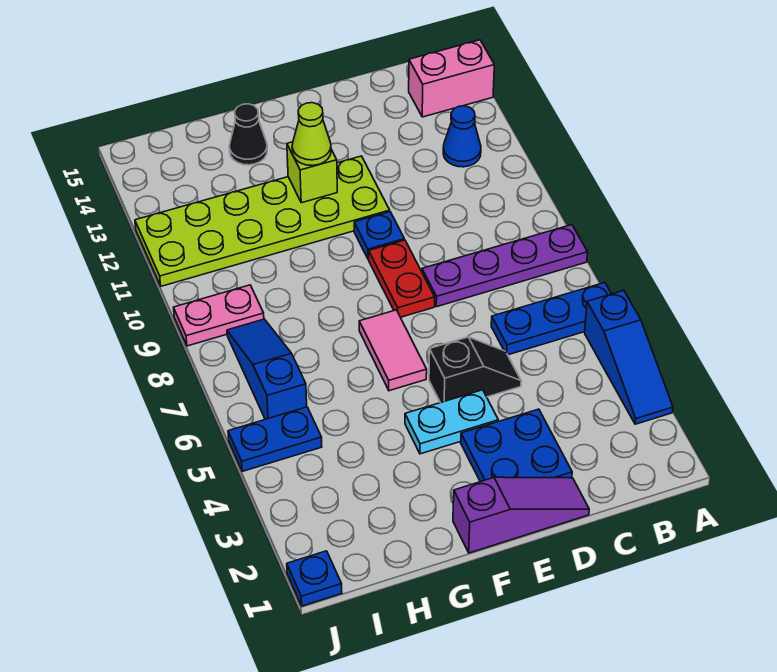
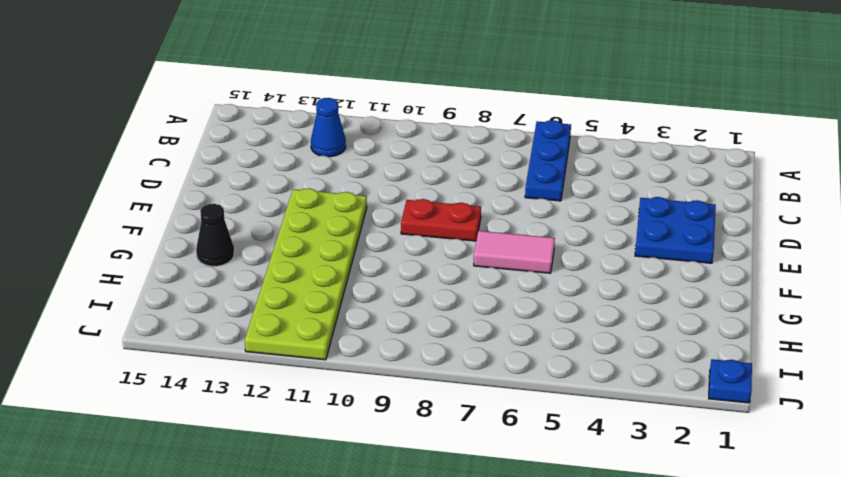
none -> blue 1x3 slope [585,290,673,424]
none -> purple 1x4 plate [422,225,588,307]
none -> pink 1x2 brick [409,40,494,117]

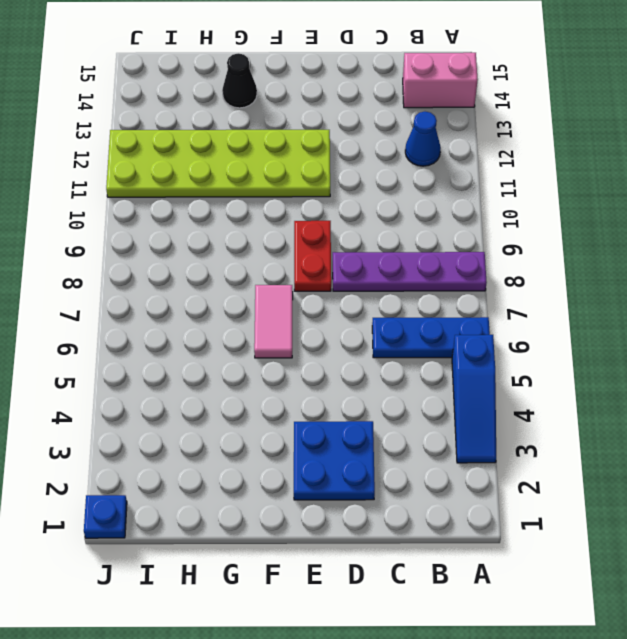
none -> purple 1x3 slope [453,477,589,553]
none -> black 1x2 slope [429,337,521,403]
none -> cyan 1x2 plate [405,390,498,454]

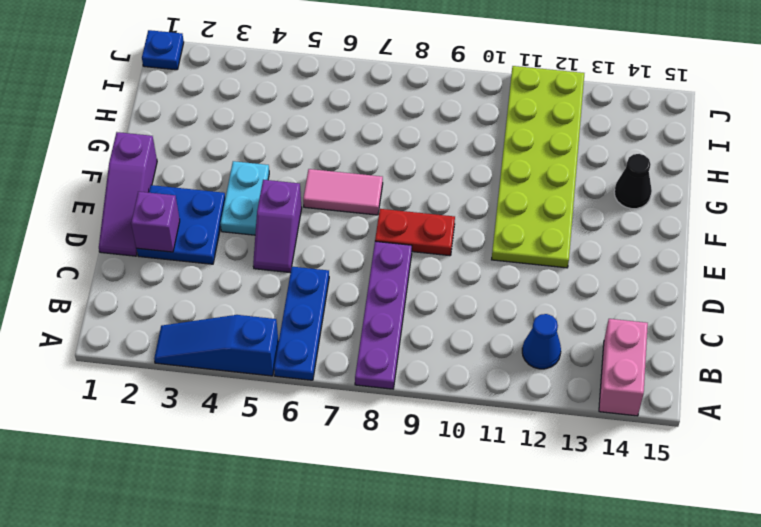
purple 1x1 brick [131,192,180,252] -> none
purple 1x2 slope [253,180,302,273] -> black 1x2 slope [429,337,521,403]
none -> blue 1x1 plate [354,212,404,260]
none -> blue 1x2 plate [228,407,322,471]
none -> blue 1x3 slope [227,319,307,419]

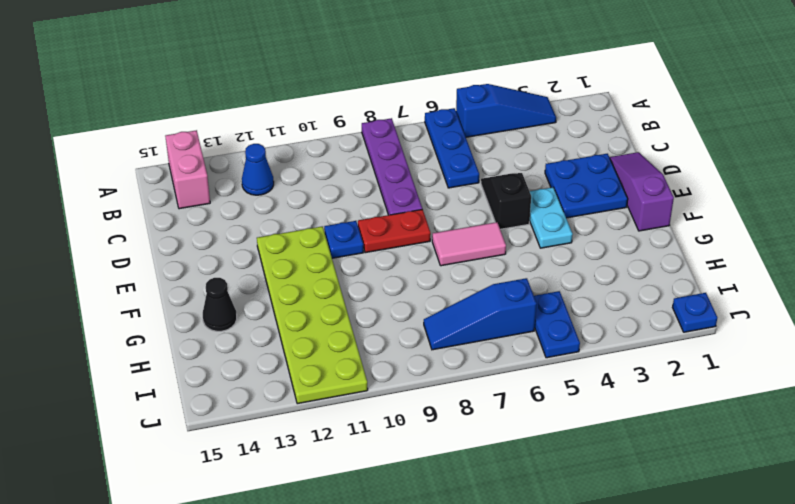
none -> pink 1x2 plate [173,285,264,346]
none -> lime 1x1 brick [287,142,337,203]
none -> lime 1x1 cone [292,103,331,166]

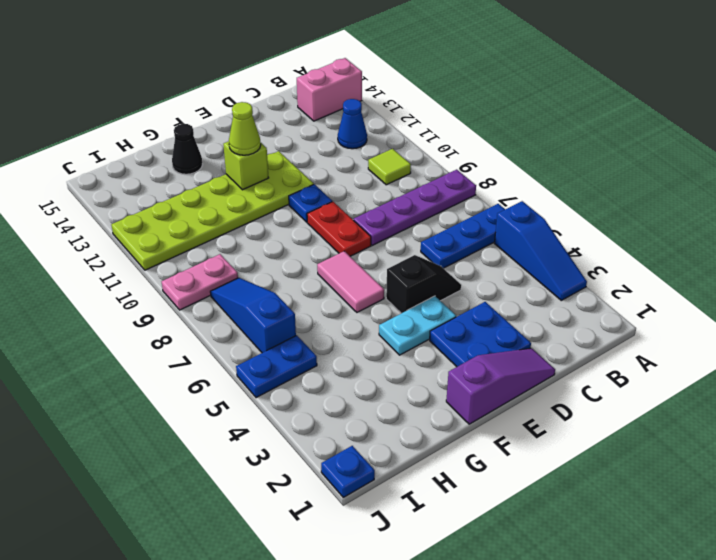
lime 1x1 tile [368,149,411,185] -> none

